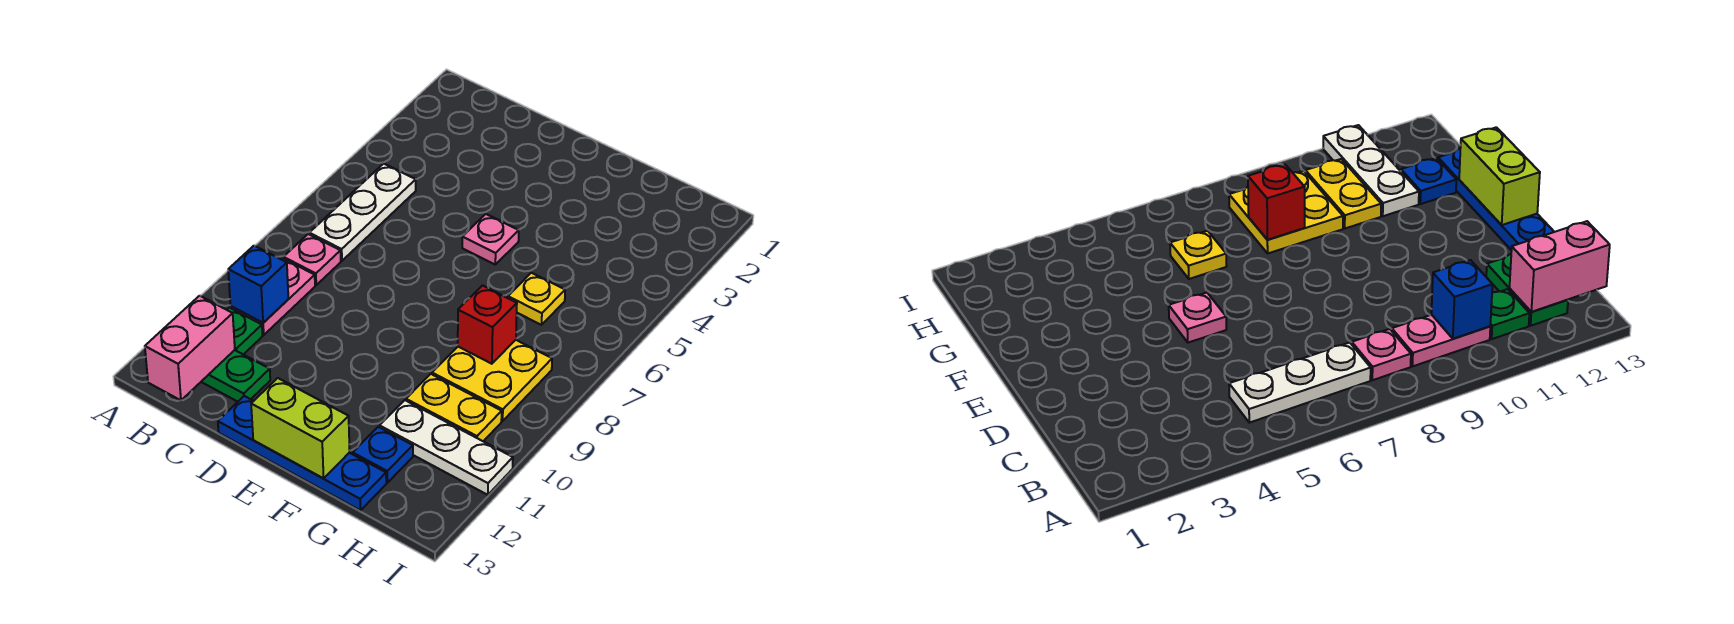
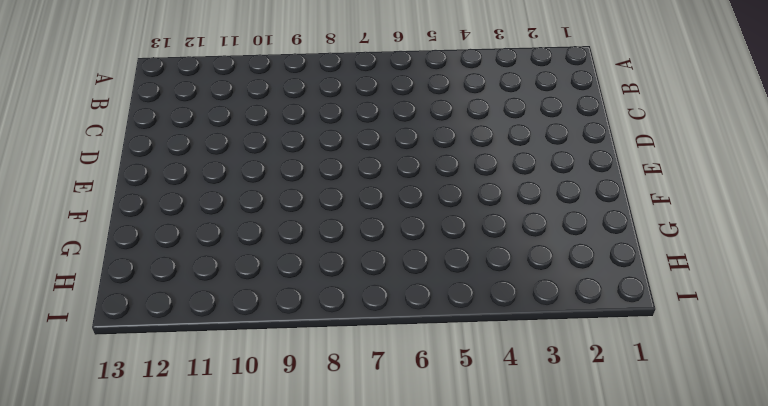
none -> white 1x3 plate [309,164,416,261]
none -> pink 1x1 plate [283,234,341,285]
none -> pink 1x2 plate [231,258,315,335]

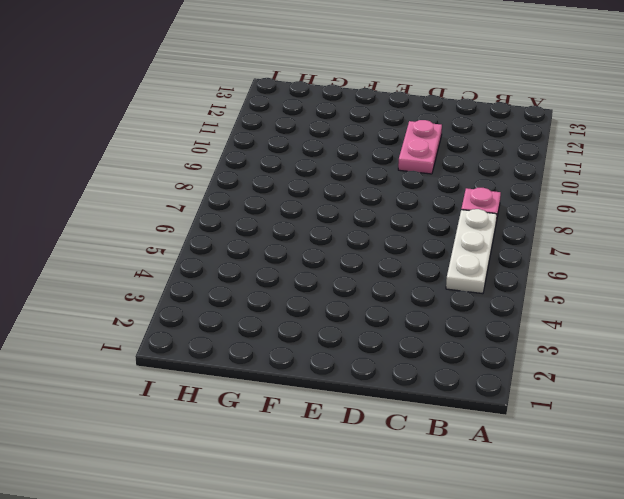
pink 1x2 plate [398,120,442,174] -> pink 1x2 plate moved to [231,258,315,335]
none -> green 1x1 plate [227,308,262,355]
none -> green 1x2 plate [201,350,270,402]
none -> blue 1x4 plate [218,396,386,510]

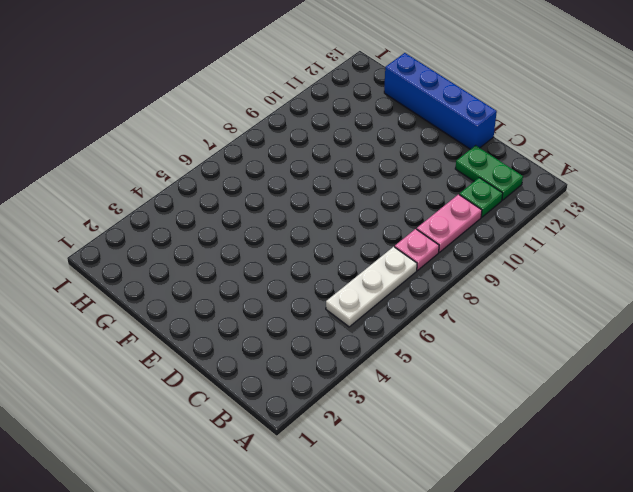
blue 1x4 brick [384,53,497,149] -> blue 1x4 plate [218,396,386,510]
none -> pink 1x1 plate [462,214,519,264]
none -> yellow 1x1 plate [508,273,565,325]
none -> yellow 2x2 plate [432,340,552,421]

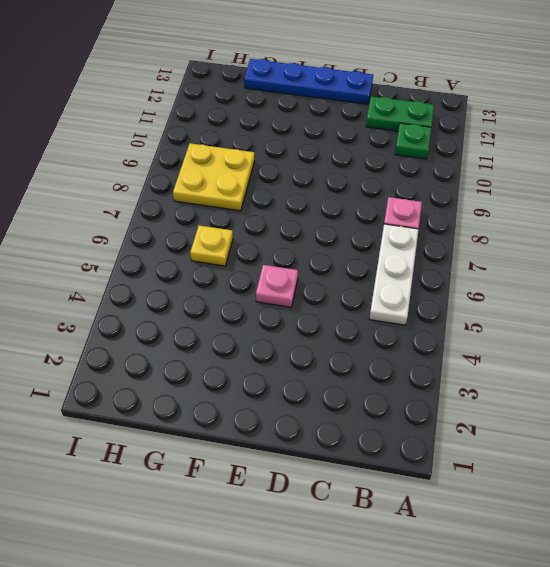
none -> pink 1x2 plate [231,258,315,335]
none -> yellow 1x2 plate [406,374,502,441]
none -> white 1x3 plate [380,400,513,495]

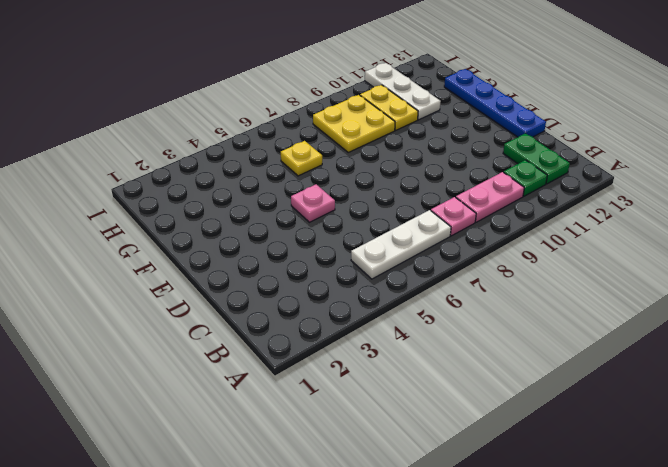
none -> blue 1x1 plate [353,427,413,483]
none -> blue 1x1 brick [228,246,288,323]
none -> pink 1x2 brick [145,296,235,400]

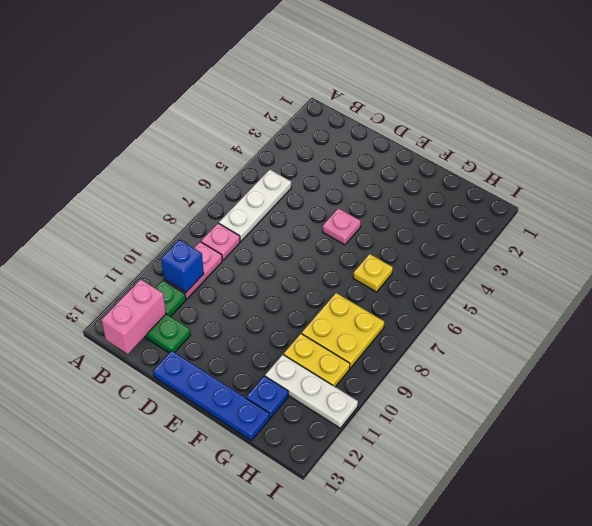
none -> lime 1x2 brick [251,378,350,478]
none -> red 1x1 brick [458,286,517,364]

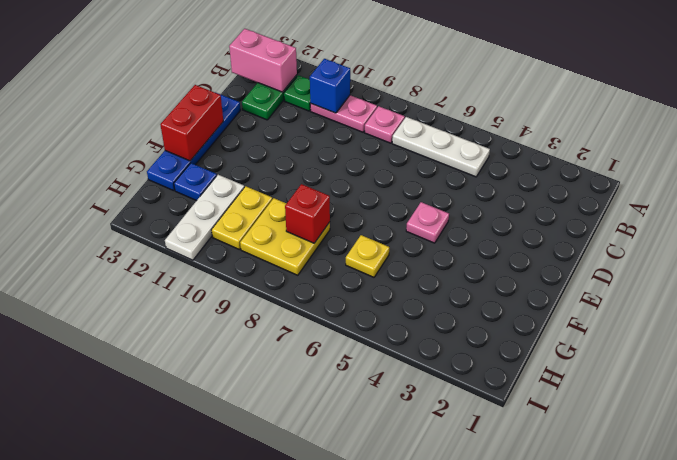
red 1x2 brick [160,85,223,161] -> lime 1x2 brick [251,378,350,478]

